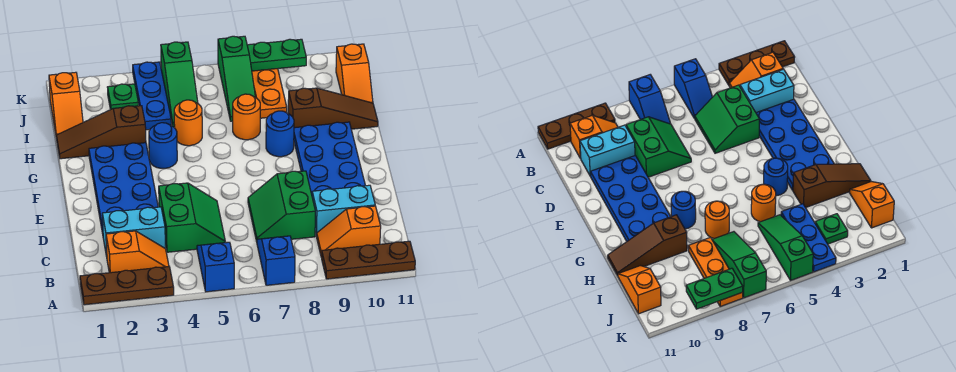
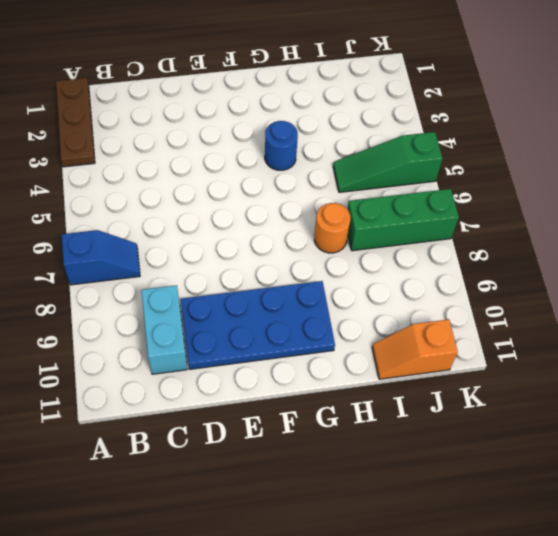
green 1x3 brick [347,189,459,251] -> green 1x3 slope [218,36,255,121]
none -> blue 1x2 slope [197,242,234,292]
none -> brown 1x3 plate [322,241,415,279]
none -> orange 1x2 slope [106,231,169,273]

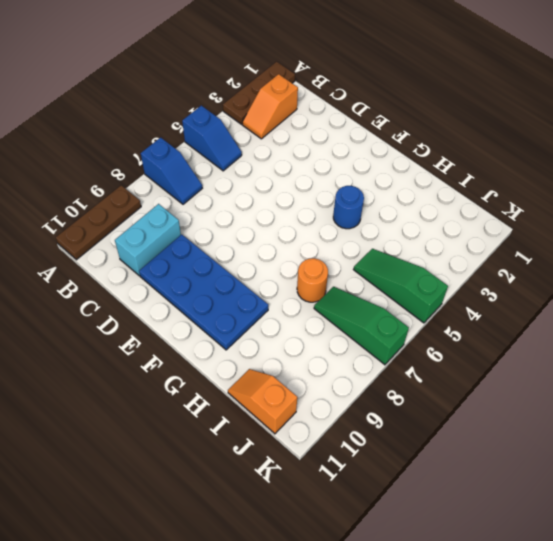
none -> orange 1x2 slope [317,206,381,257]
none -> cyan 1x2 brick [102,207,165,256]
none -> green 2x2 slope [159,183,225,252]

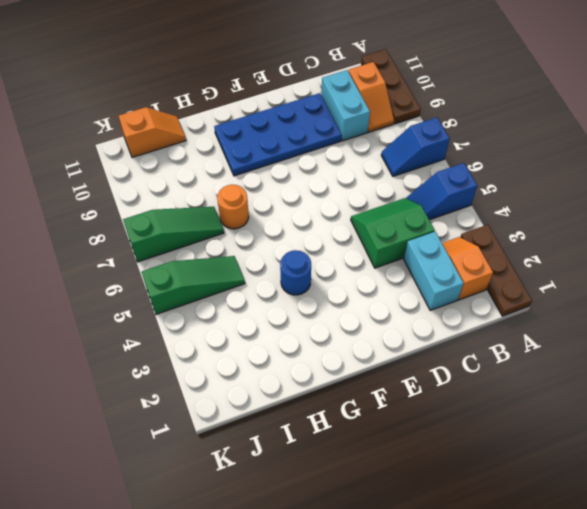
none -> green 2x2 slope [248,171,315,241]
none -> blue 2x4 plate [89,143,158,234]
none -> blue 1x1 round brick [266,111,294,157]

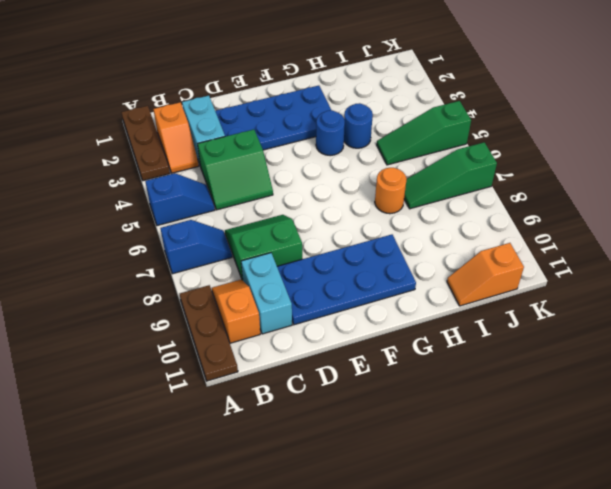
blue 1x1 round brick [344,103,373,148] -> blue 1x1 round brick moved to [266,111,294,157]
none -> brown 1x3 slope [56,106,146,159]
none -> orange 1x1 round brick [174,100,202,146]
none -> brown 1x3 slope [288,88,378,129]

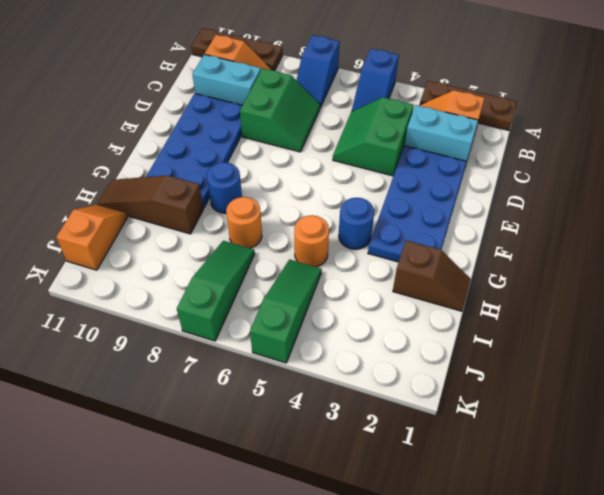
brown 1x2 slope [393,240,471,311] -> brown 1x3 slope [56,106,146,159]
none -> orange 1x2 slope [49,72,83,139]
none -> blue 1x3 plate [133,62,171,130]
none -> orange 1x3 plate [252,69,287,118]

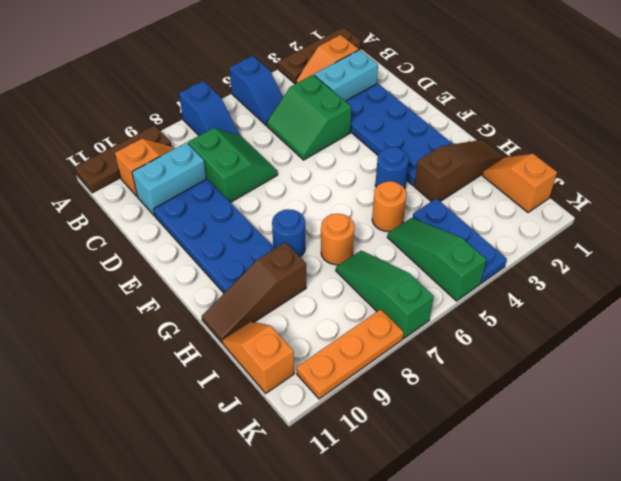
orange 1x3 plate [297,309,404,399] -> orange 1x3 plate turned to [252,69,287,118]
none -> green 1x1 plate [108,84,138,110]
none -> green 1x2 plate [247,39,306,71]

